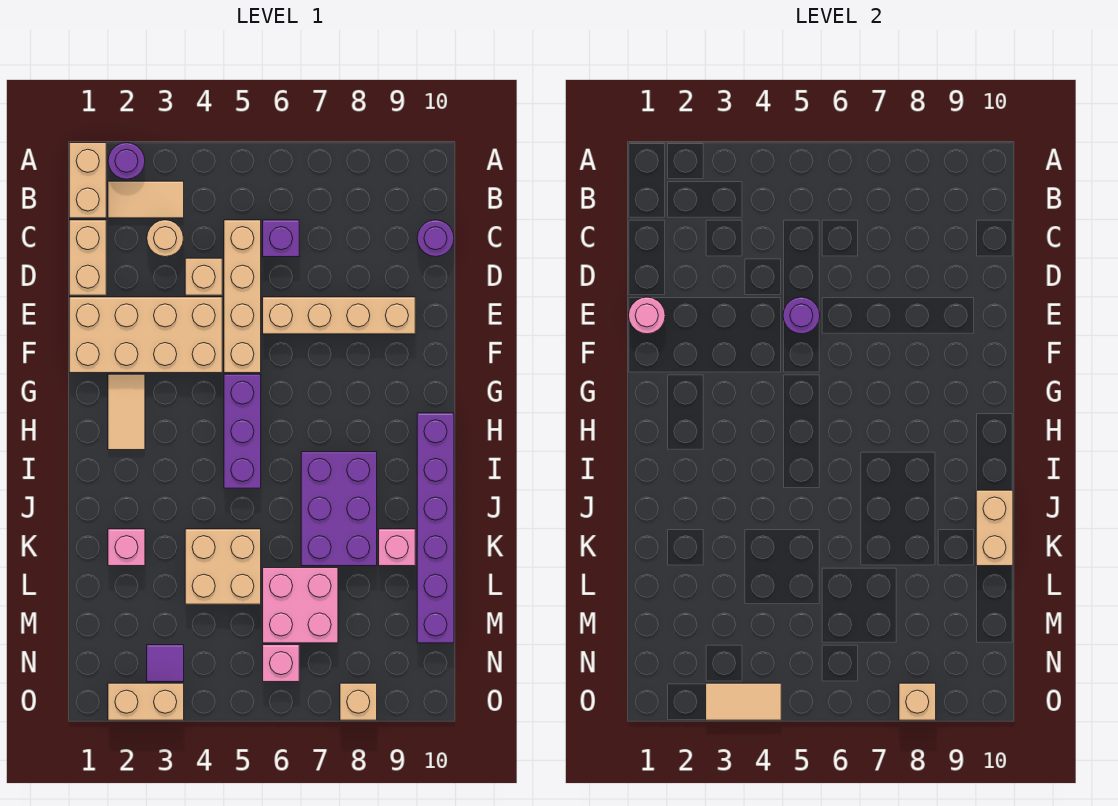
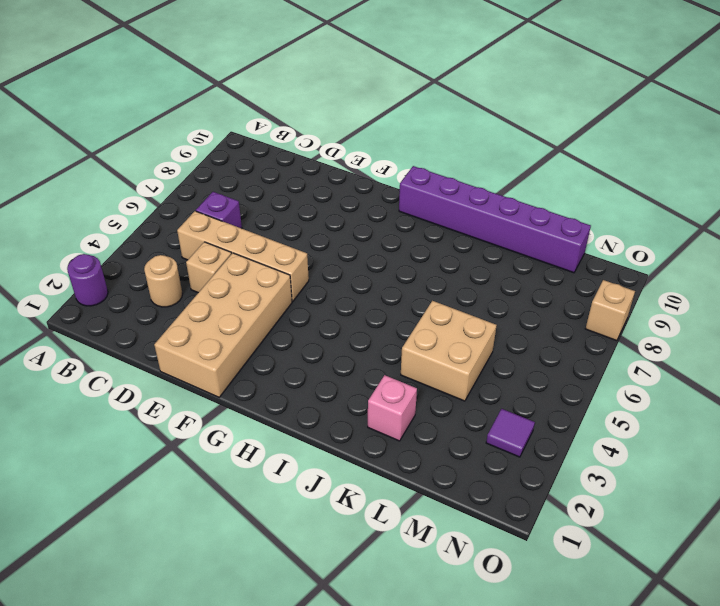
none -> tan 1x2 brick [69,143,106,218]
none -> tan 1x2 tile [108,181,184,218]
none -> tan 1x2 brick [69,220,106,295]

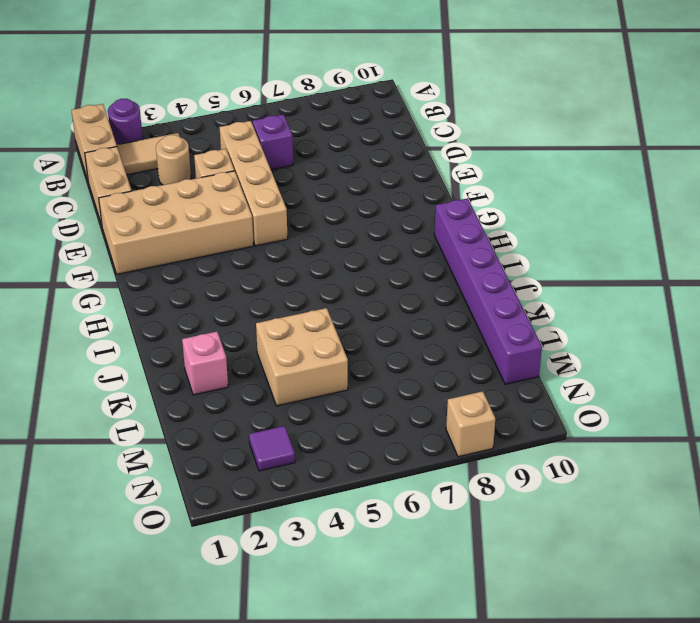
none -> purple 1x1 round brick [417,220,454,257]
none -> tan 1x4 brick [263,297,415,334]
none -> tan 1x2 tile [108,374,145,450]

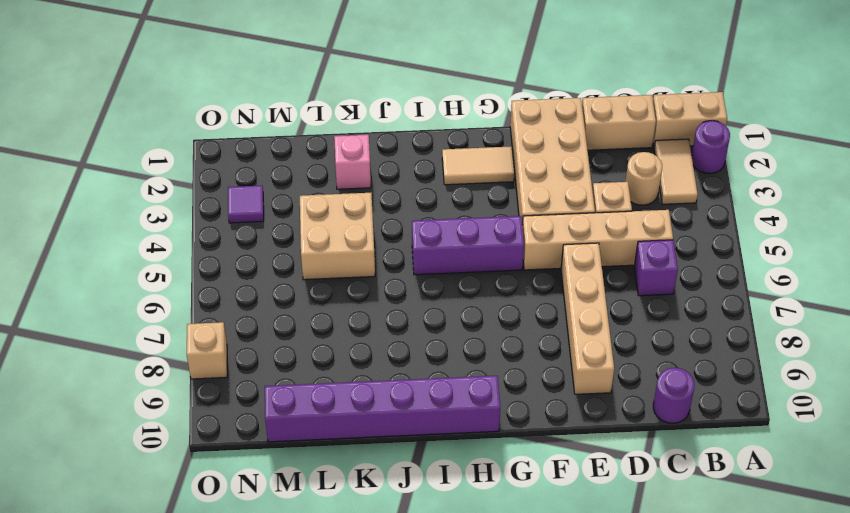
none -> purple 2x3 brick [301,452,377,566]
none -> pink 1x1 brick [379,529,415,566]
none -> pink 2x2 brick [263,568,338,643]

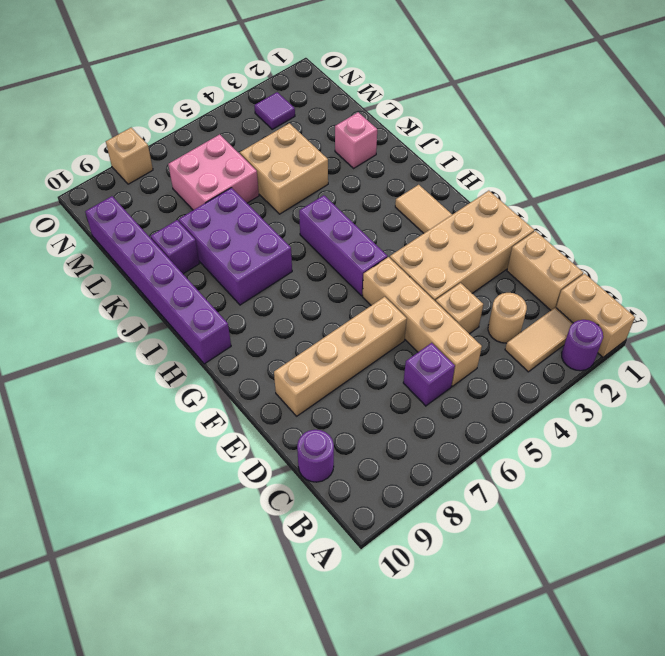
purple 1x1 brick [151,220,199,274] -> pink 1x1 brick [379,529,415,566]
none -> pink 1x1 brick [263,645,299,682]
none -> tan 1x2 brick [108,683,184,720]
none -> pink 1x1 round brick [629,297,665,334]

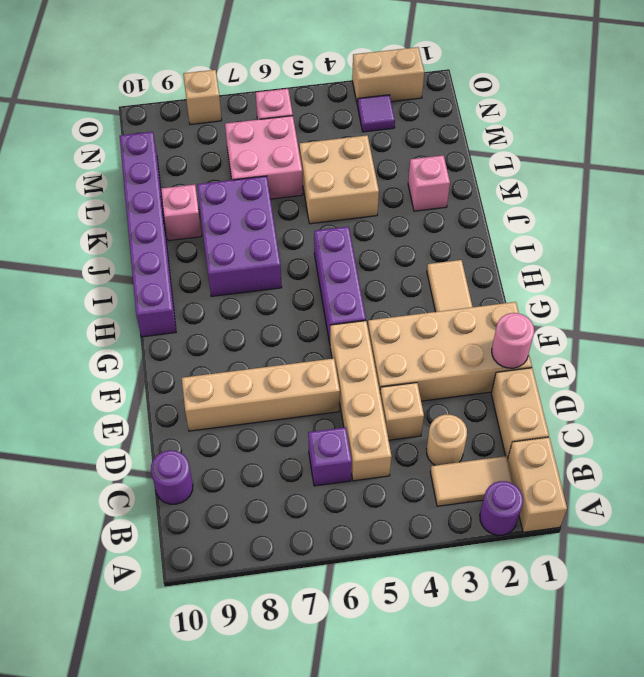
none -> purple 1x1 round brick [783,297,820,334]
none -> tan 1x2 brick [976,490,1013,566]
none -> tan 1x2 tile [706,683,781,720]

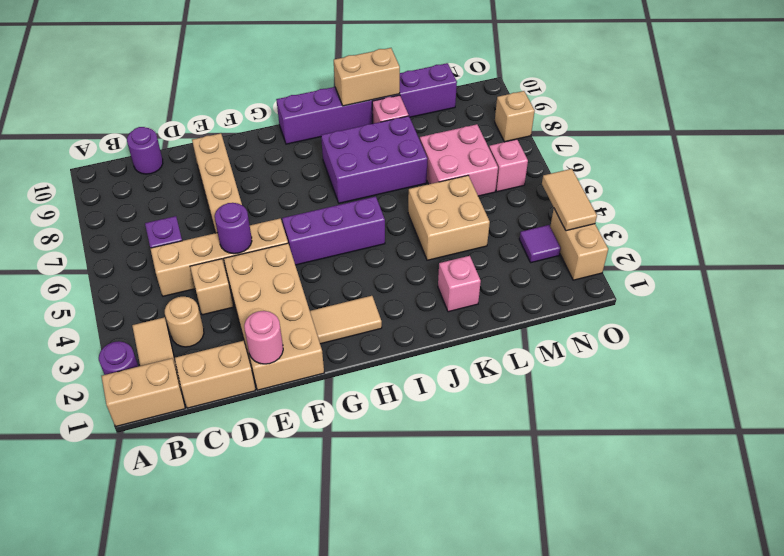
none -> tan 1x1 brick [899,683,936,720]

